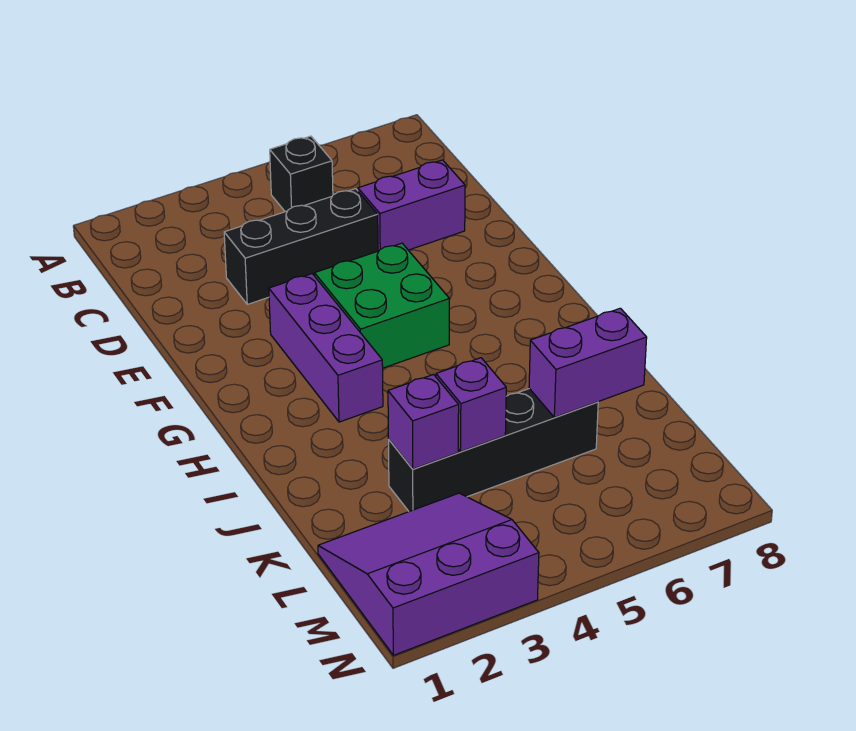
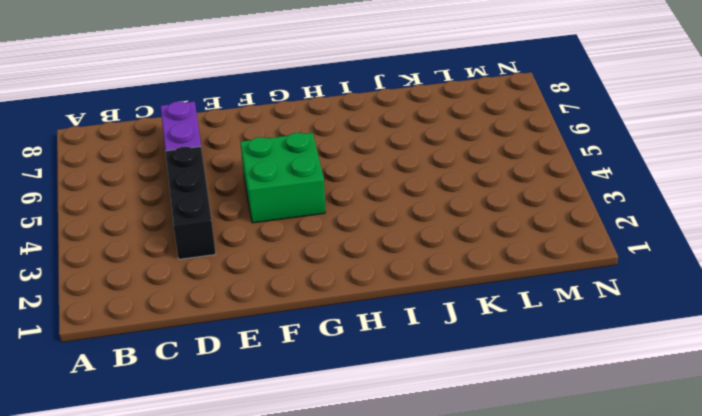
none -> black 1x1 brick [270,136,333,212]
none -> purple 1x3 brick [269,274,383,422]

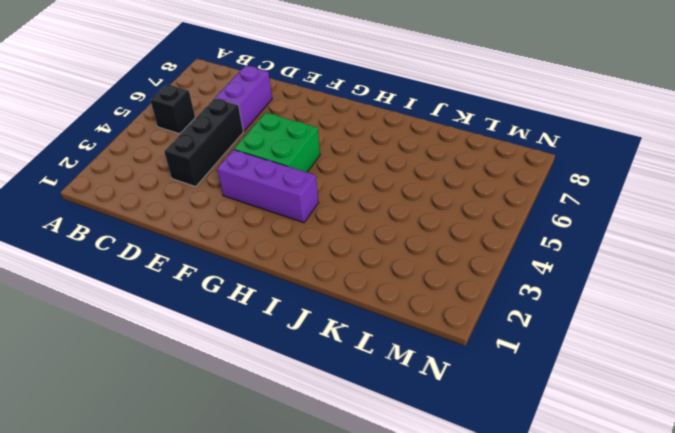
none -> black 1x4 brick [389,389,598,511]
none -> purple 3x3 slope [318,493,539,655]

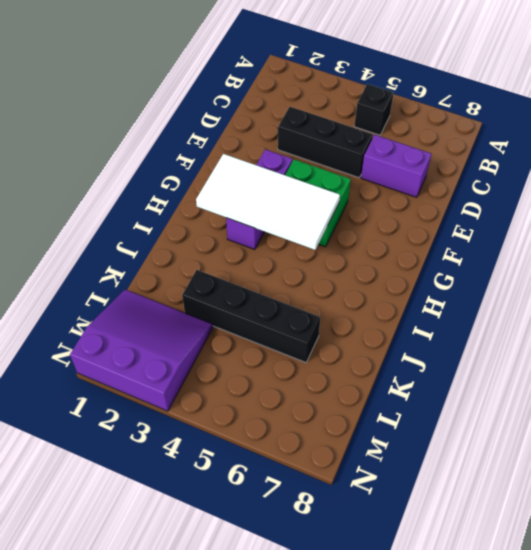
white 2x4 tile [196,154,340,250] -> none
none -> purple 1x1 brick [388,375,459,469]
none -> purple 1x1 brick [436,358,506,452]

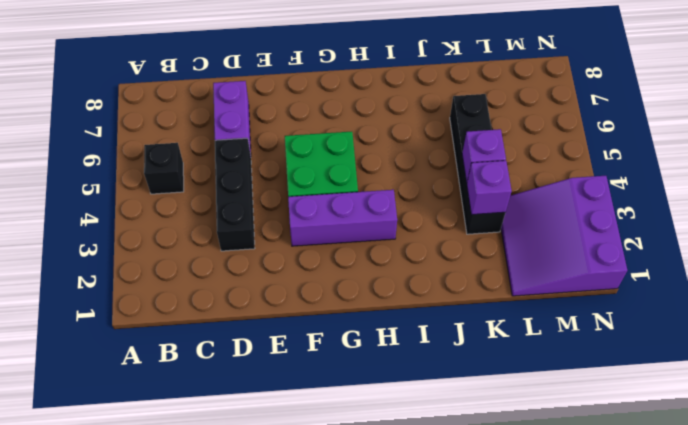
none -> purple 1x2 brick [529,308,647,417]

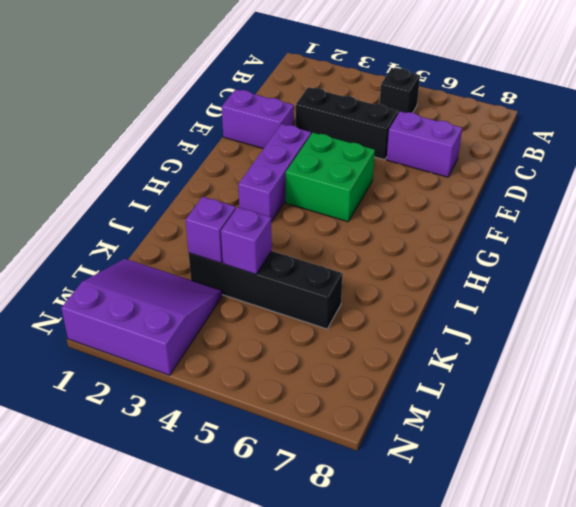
purple 1x2 brick [222,89,294,149] -> purple 1x2 brick moved to [529,308,647,417]

